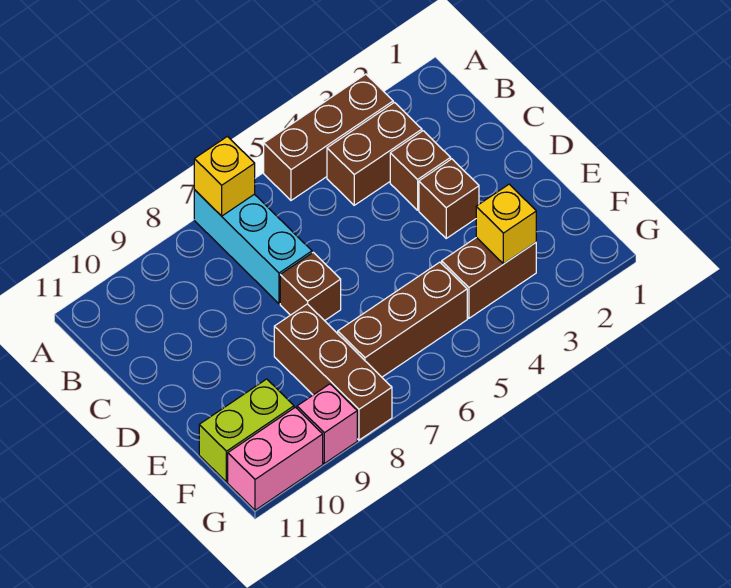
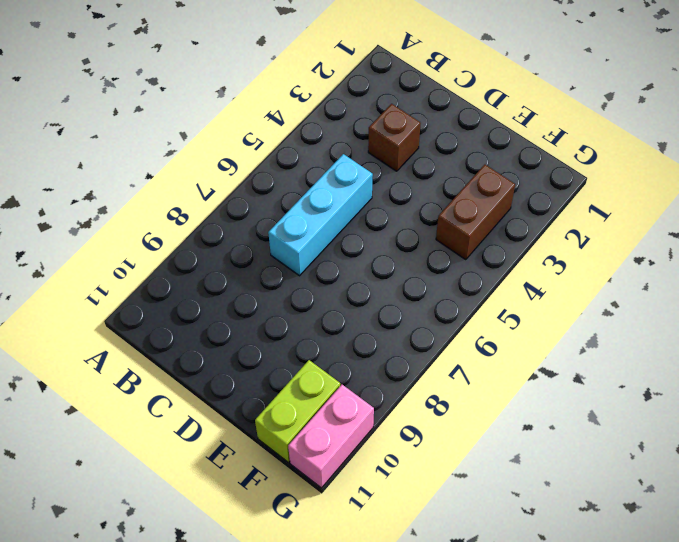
cyan 1x3 brick [268,154,373,276] -> cyan 1x3 brick turned to [194,190,312,304]
none -> brown 1x3 brick [264,74,393,200]
none -> brown 1x2 brick [327,103,422,205]
none -> brown 1x1 brick [419,159,479,238]

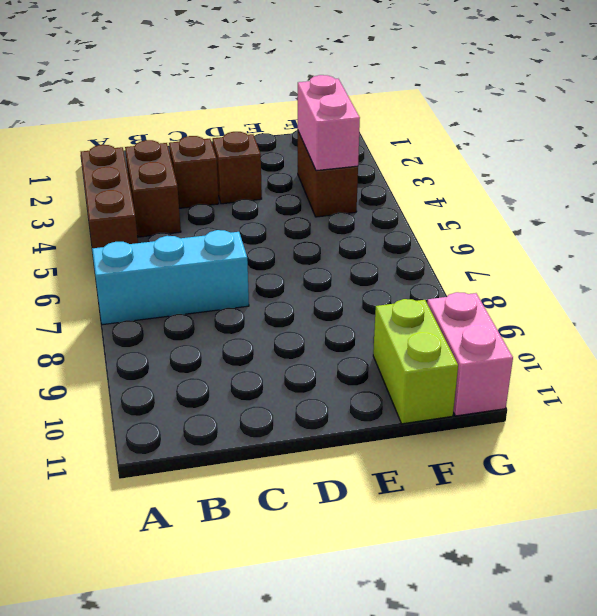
pink 1x2 brick [298,75,360,171] -> yellow 1x1 brick [476,184,536,264]
none -> brown 1x1 brick [280,252,341,321]
none -> brown 1x3 brick [274,304,392,440]
none -> brown 1x3 brick [338,262,467,377]

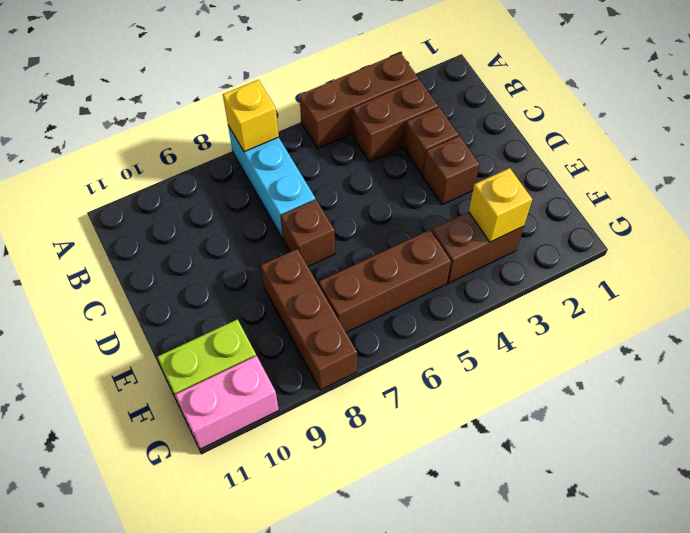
none -> pink 1x1 brick [297,384,357,463]

